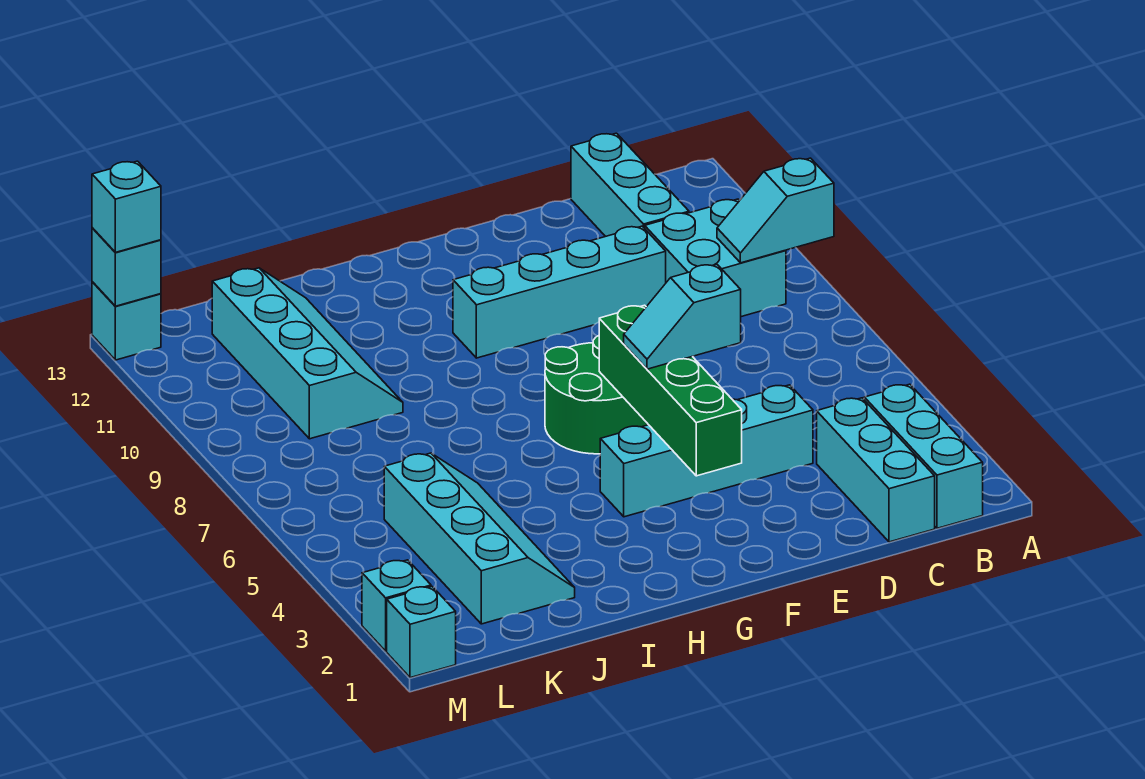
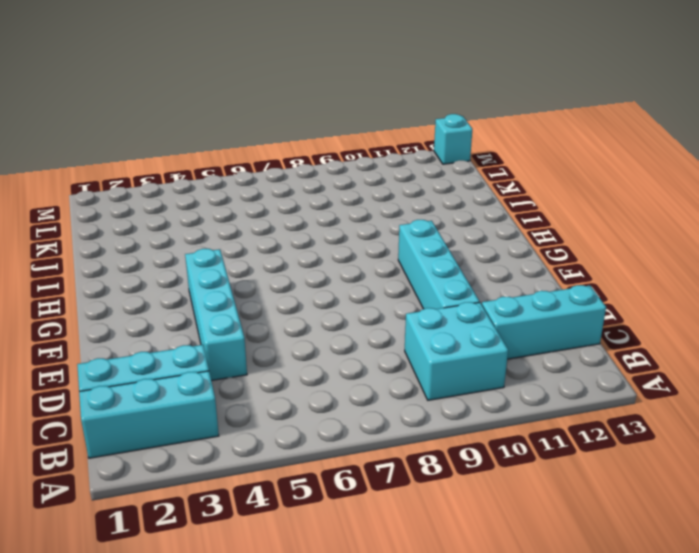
none -> green 2x2 round brick [545,336,648,454]
none -> cyan 2x4 slope [384,453,575,624]
none -> cyan 2x4 slope [212,268,403,439]

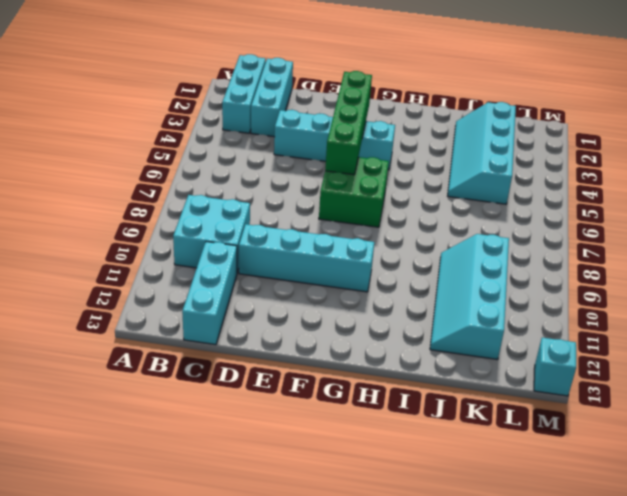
green 2x2 brick [319,157,389,227] -> green 2x2 round brick [545,336,648,454]
none -> cyan 1x1 brick [387,587,456,678]
none -> cyan 1x1 brick [362,560,431,651]
none -> cyan 1x2 slope [717,158,834,263]

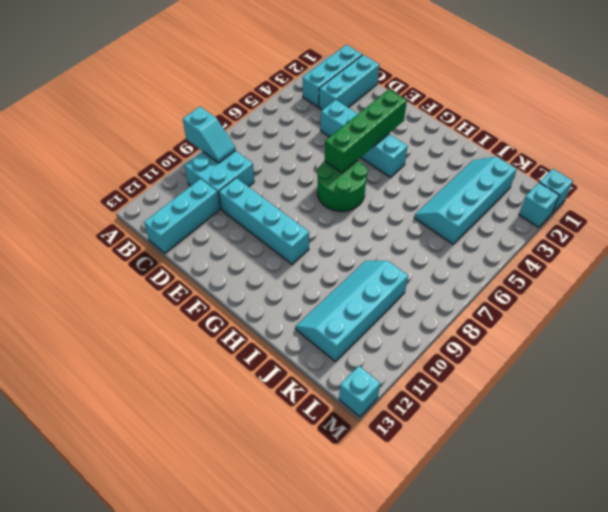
none -> cyan 1x1 brick [92,228,161,306]
none -> cyan 1x2 slope [624,265,741,369]
none -> cyan 1x1 brick [92,161,161,252]

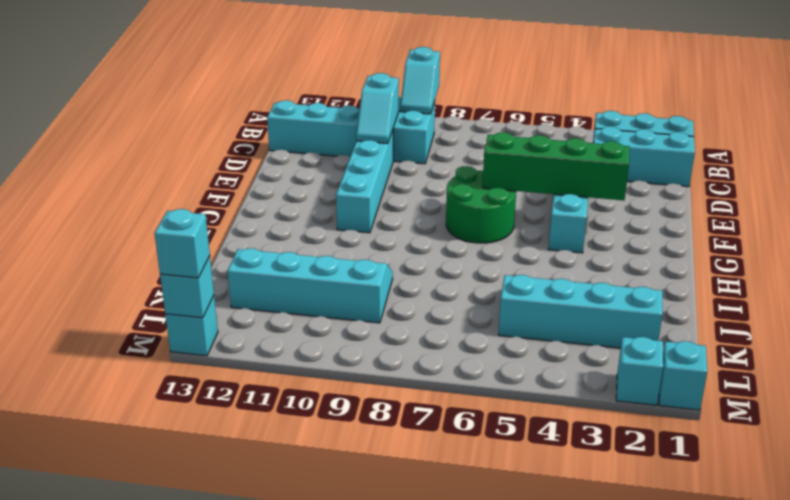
cyan 1x2 slope [356,73,399,144] -> cyan 1x2 slope moved to [624,265,741,369]

